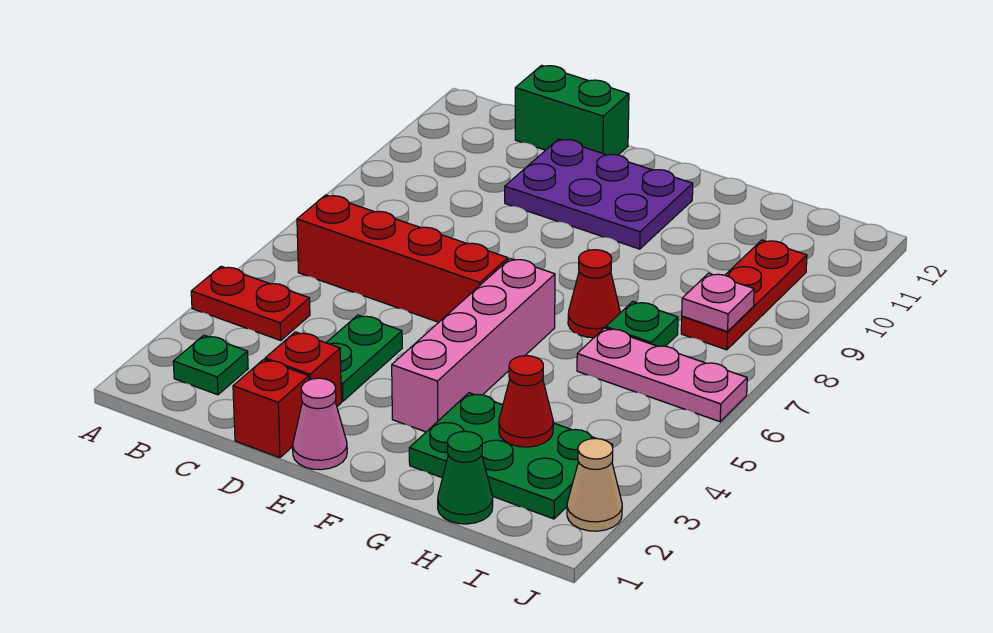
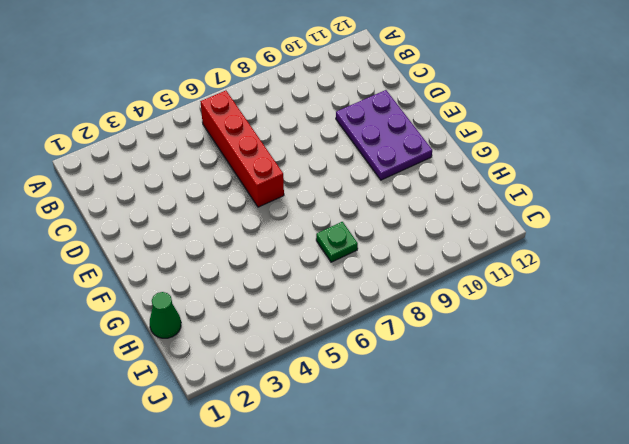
none -> red 1x2 plate [191,266,310,340]
none -> green 1x1 plate [173,335,248,395]
none -> green 1x2 brick [515,65,629,155]

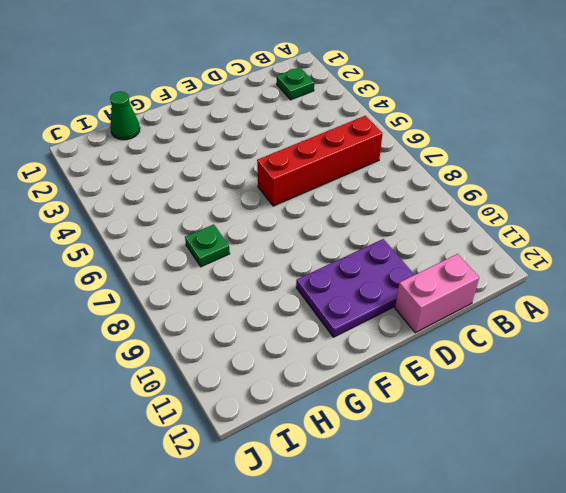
pink 1x2 brick [395,254,479,333] -> green 1x2 brick [515,65,629,155]
none -> red 1x2 plate [191,266,310,340]
none -> red 1x1 brick [233,359,309,458]
none -> red 1x1 brick [265,332,341,406]

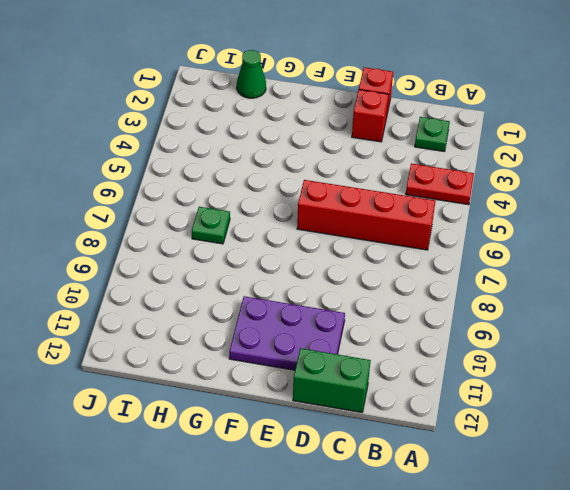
none -> green 1x2 plate [326,315,402,401]
none -> pink 1x1 cone [293,378,347,470]
none -> pink 1x4 brick [392,259,555,432]

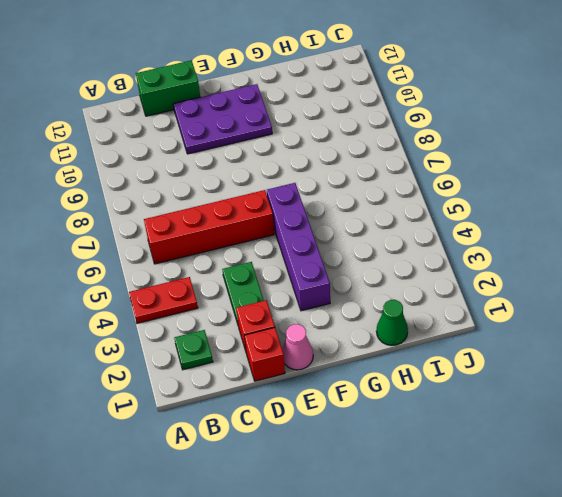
purple 1x4 brick [267,183,330,311] -> pink 1x4 brick [392,259,555,432]
none -> green 2x3 plate [409,393,612,519]
none -> red 1x1 cone [568,250,620,338]
none -> pink 1x3 plate [577,328,747,422]

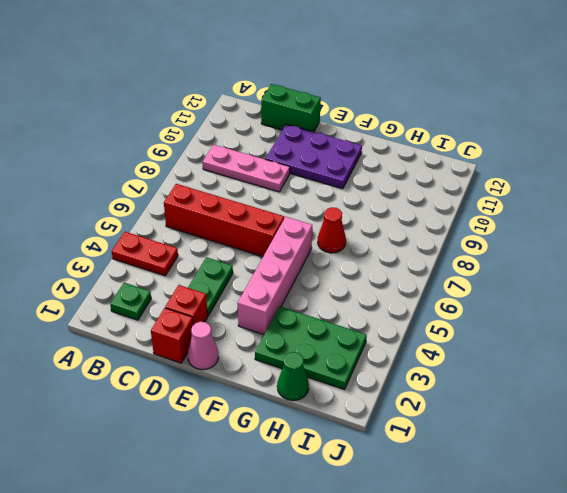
pink 1x3 plate [203,145,290,192] -> pink 1x3 plate moved to [577,328,747,422]
none -> green 1x1 plate [606,302,678,346]
none -> red 1x3 plate [681,240,807,350]
none -> tan 1x1 cone [567,438,622,531]

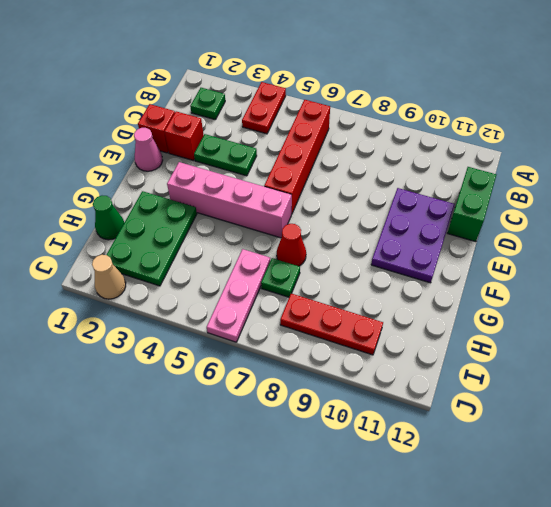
none -> red 1x1 cone [499,356,553,447]
none -> pink 1x1 plate [682,273,754,332]

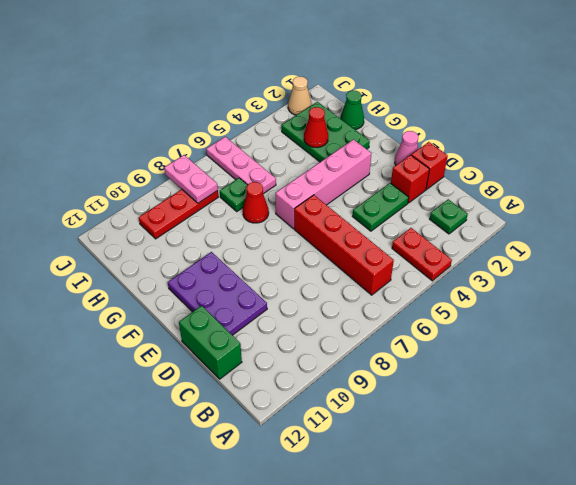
pink 1x2 plate [164,155,218,203] -> pink 1x1 plate [682,273,754,332]

